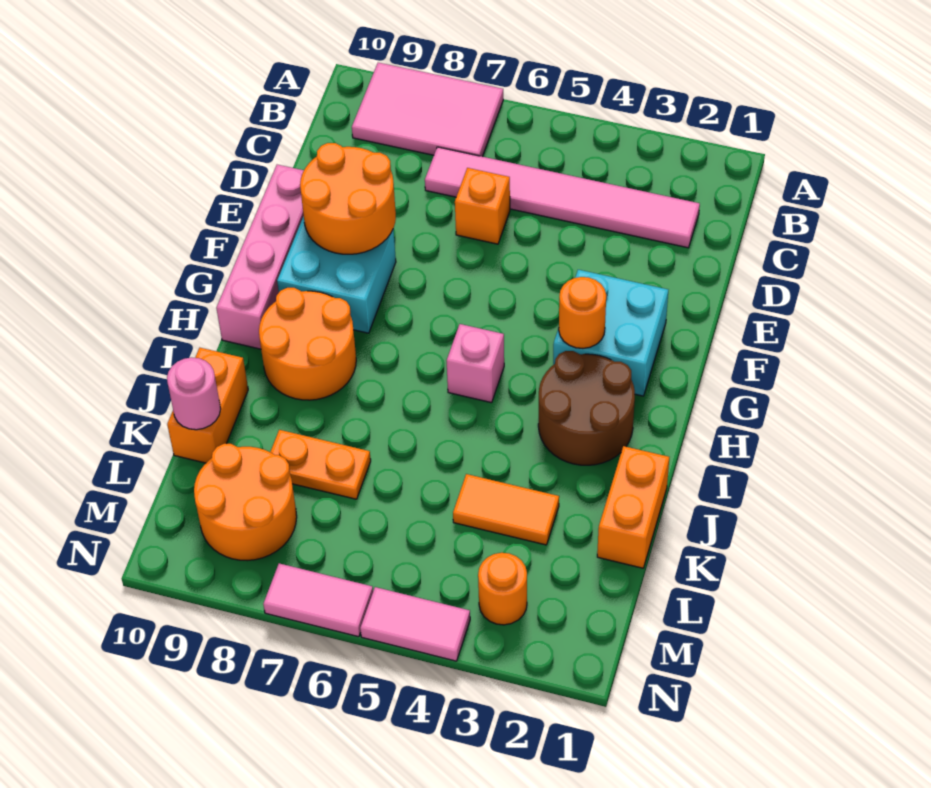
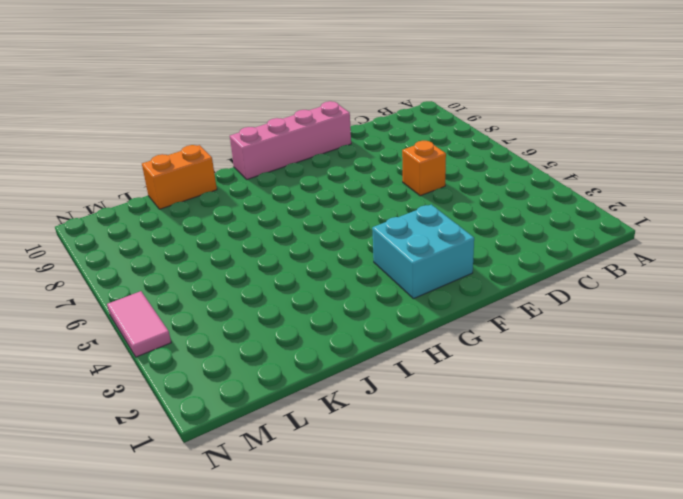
none -> pink 2x3 tile [352,63,503,157]
none -> pink 1x6 tile [425,147,700,248]
none -> cyan 2x2 brick [277,216,396,333]

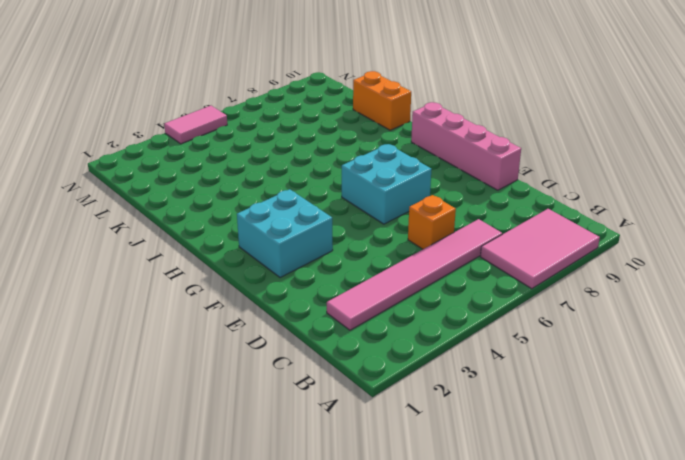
cyan 2x2 brick [342,144,432,224] -> cyan 2x2 brick moved to [277,216,396,333]
none -> brown 2x2 round brick [538,351,635,465]
none -> pink 1x1 brick [446,324,504,403]
none -> orange 2x2 round brick [259,288,356,400]

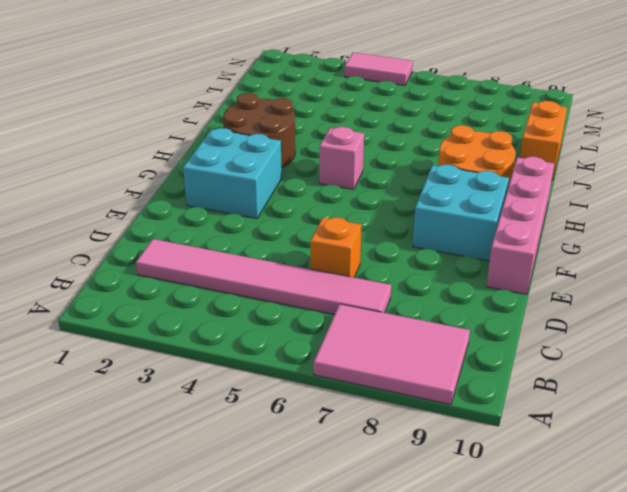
none -> orange 1x2 brick [597,446,669,568]
none -> orange 1x2 tile [453,474,559,545]
none -> orange 1x2 plate [270,430,371,499]

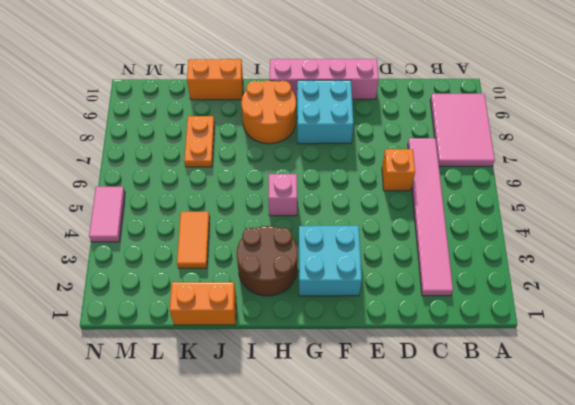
none -> orange 2x2 round brick [194,444,297,561]
none -> orange 1x1 round brick [478,553,527,625]
none -> pink 1x2 tile [263,563,373,637]

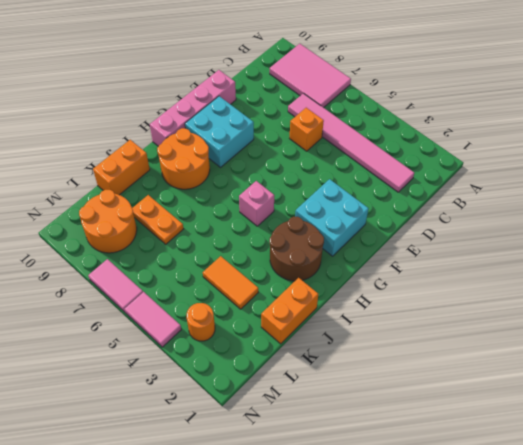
none -> orange 2x2 round brick [300,143,396,254]
none -> orange 1x1 round brick [559,277,606,348]
none -> pink 1x1 round brick [167,357,221,430]

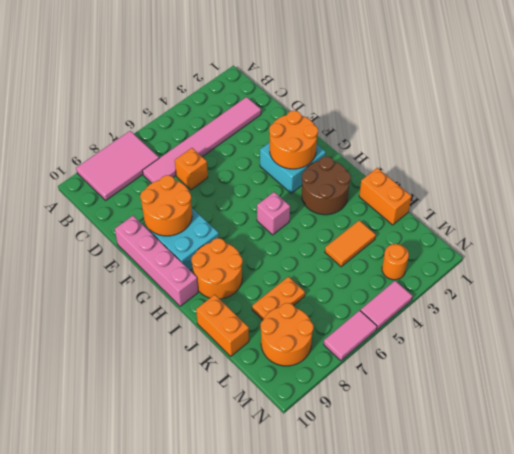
orange 2x2 round brick [269,111,318,169] -> orange 1x1 round brick [559,277,606,348]
none -> pink 1x1 round brick [167,357,221,430]

